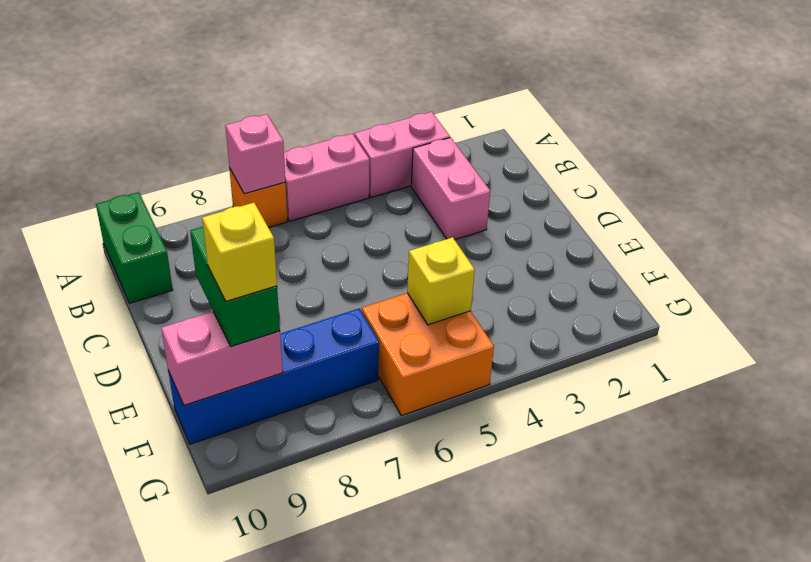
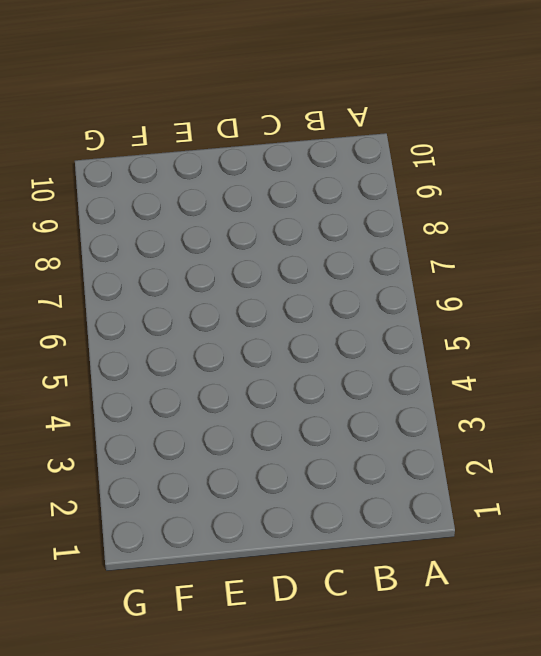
none -> pink 1x2 brick [354,112,450,197]
none -> pink 1x2 brick [284,134,369,221]
none -> orange 1x1 brick [229,168,288,227]

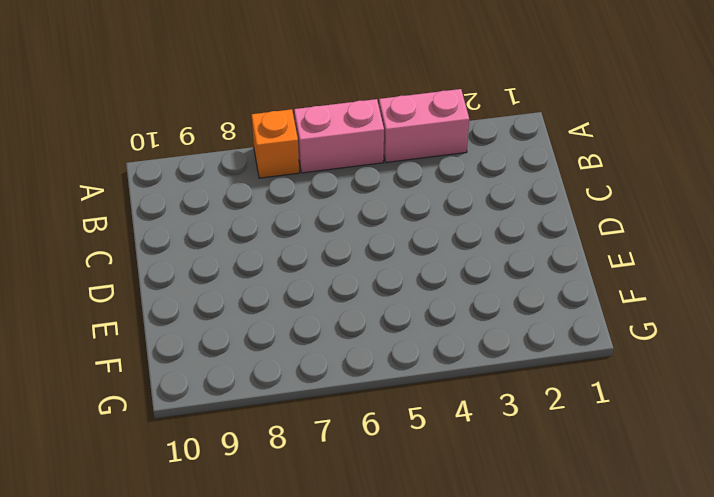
none -> green 1x2 brick [96,192,173,303]
none -> pink 1x2 brick [411,138,490,240]
none -> orange 2x2 brick [362,293,494,416]

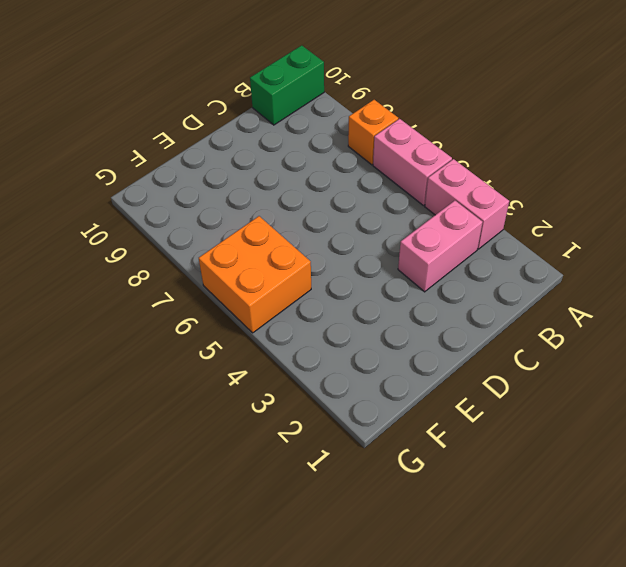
none -> blue 1x4 brick [168,309,379,444]
none -> pink 1x1 brick [225,114,285,194]
none -> yellow 1x1 brick [407,237,475,325]

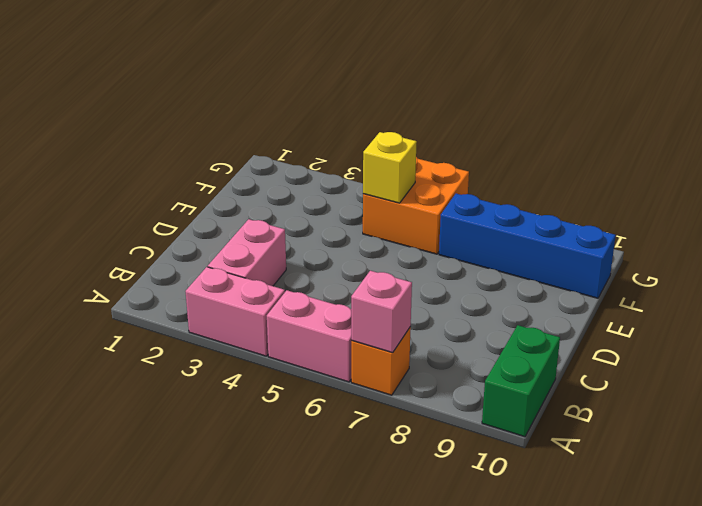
none -> pink 1x2 brick [161,311,283,405]
none -> green 1x2 brick [190,227,280,346]
none -> yellow 1x1 brick [202,203,277,301]

